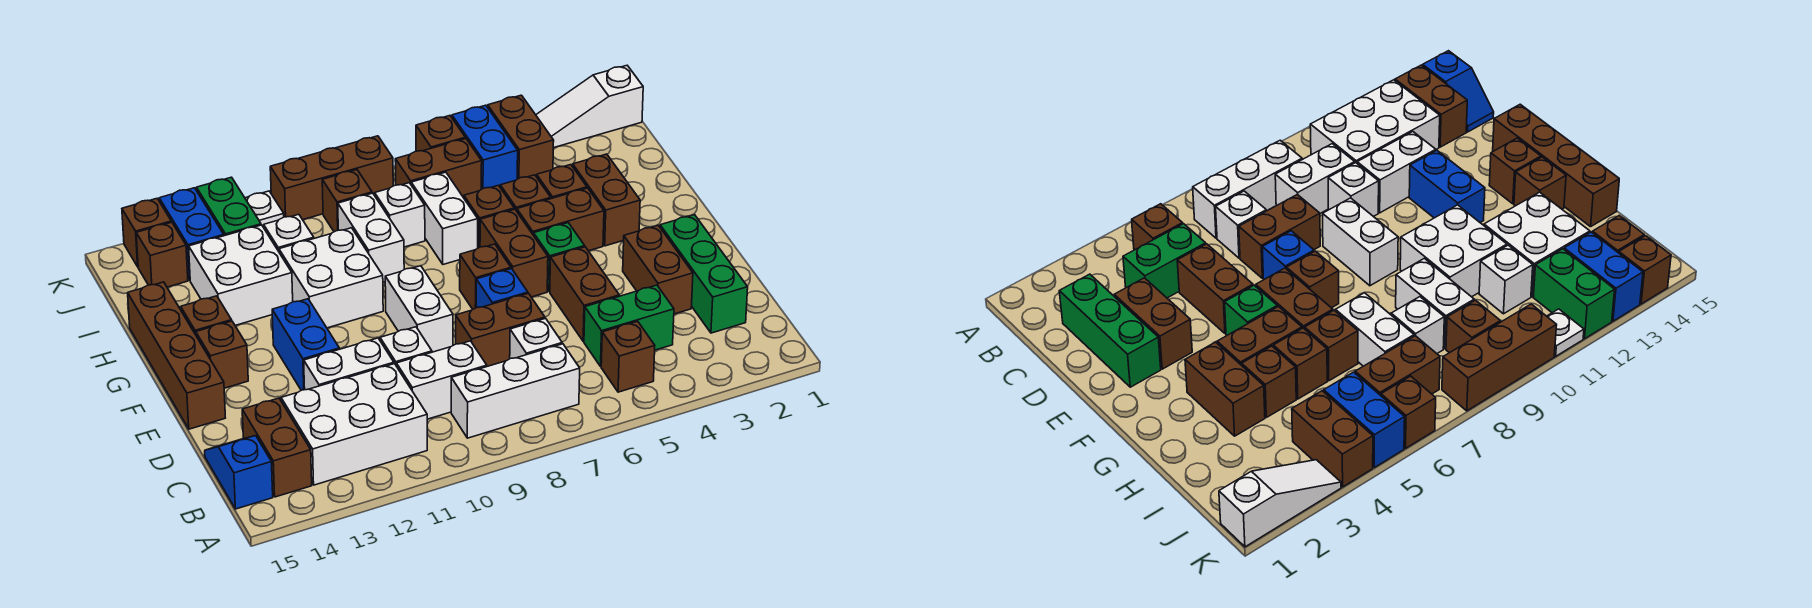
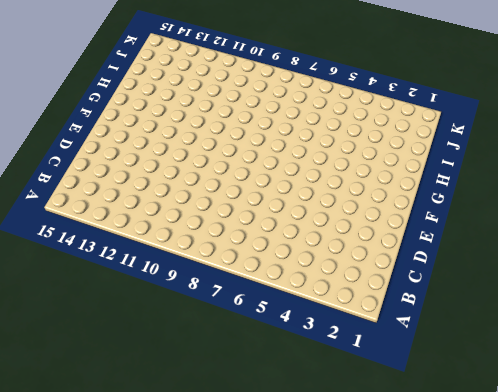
none -> brown 1x1 brick [601,321,655,392]
none -> white 1x3 brick [451,344,580,438]
none -> white 2x3 brick [281,364,427,485]
none -> brown 1x2 brick [242,398,312,497]

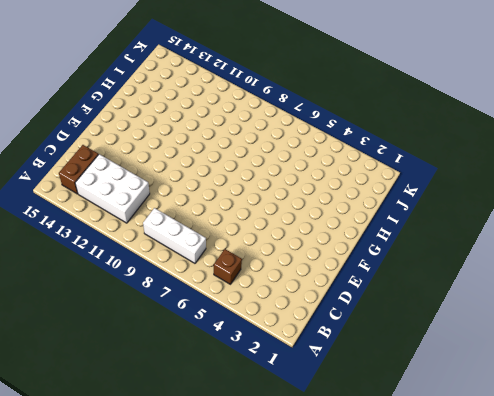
none -> blue 1x2 slope [205,436,273,509]
none -> green 1x3 brick [660,215,748,333]
none -> green 1x2 brick [584,285,674,366]
none -> white 1x1 brick [510,318,562,359]

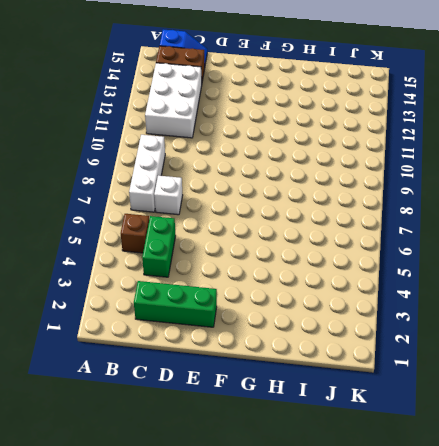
none -> white 1x2 brick [397,341,487,419]
none -> brown 1x2 brick [623,225,693,314]
none -> brown 1x2 brick [550,247,619,341]
none -> brown 1x2 brick [456,293,545,366]

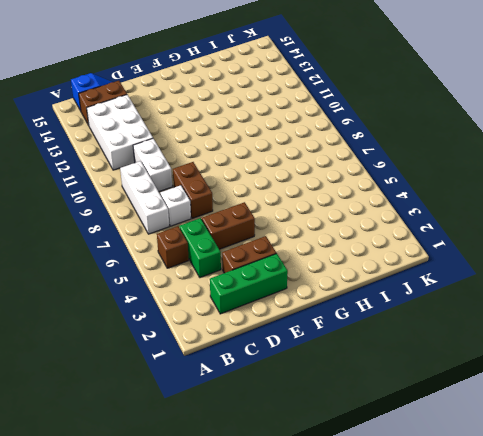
none -> white 1x1 brick [380,327,432,366]
none -> white 1x2 brick [304,338,394,390]
none -> blue 1x1 brick [476,269,528,308]
none -> white 1x2 brick [385,266,453,352]

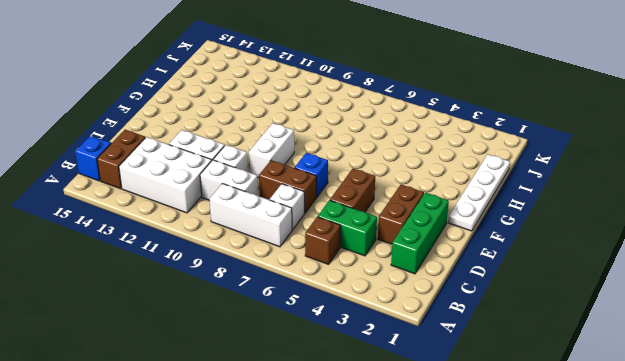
white 1x4 plate [448,154,510,231] -> none
none -> blue 1x2 brick [272,299,339,390]
none -> brown 1x4 brick [128,282,225,429]
none -> green 1x1 brick [534,223,585,292]
none -> brown 1x2 brick [480,209,548,297]

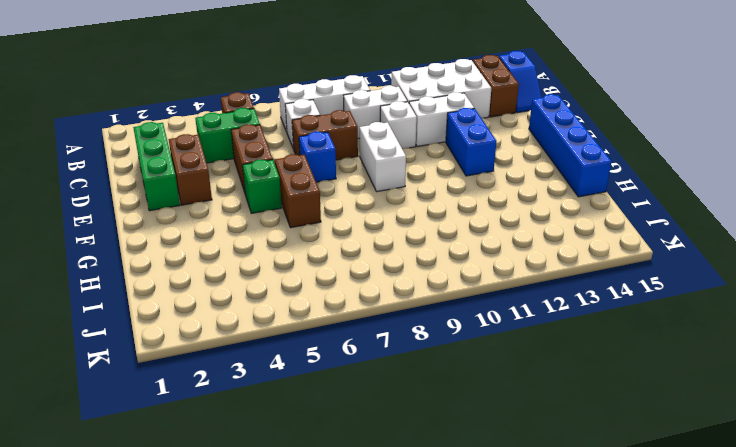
blue 1x4 brick [529,94,612,197] -> brown 1x4 brick [128,282,225,429]
none -> brown 1x1 brick [460,244,511,309]
none -> brown 1x1 brick [196,321,248,388]
none -> brown 1x2 brick [573,154,640,246]
none -> brown 1x2 brick [517,188,604,251]

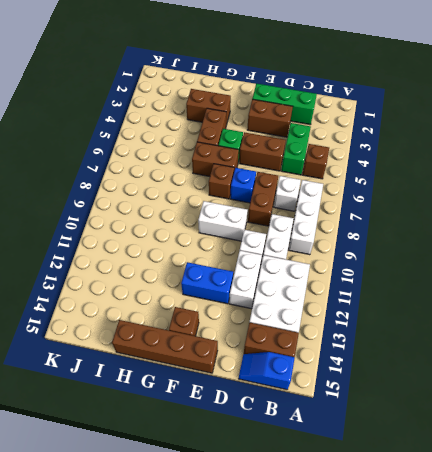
none -> white 2x2 brick [279,228,383,328]
none -> brown 1x1 brick [181,296,232,335]
none -> brown 1x1 brick [537,165,587,199]
none -> brown 1x1 brick [500,175,551,211]

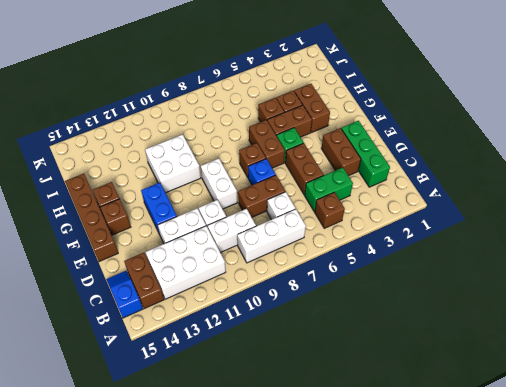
none -> brown 1x1 brick [464,185,514,248]
none -> white 1x2 brick [411,172,478,264]
none -> white 1x2 brick [338,193,404,282]
none -> white 2x2 brick [189,225,293,325]

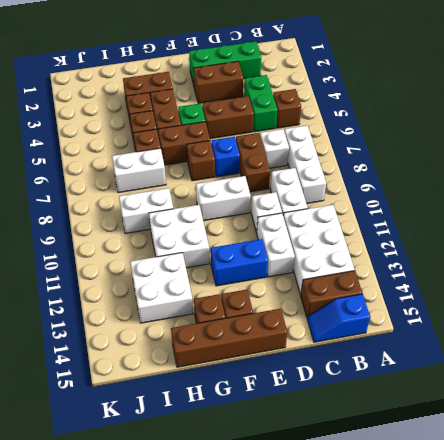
none -> white 1x1 brick [375,183,425,247]
none -> white 1x1 brick [264,214,314,251]
none -> brown 1x2 brick [488,95,554,179]
none -> blue 1x2 brick [452,105,518,189]

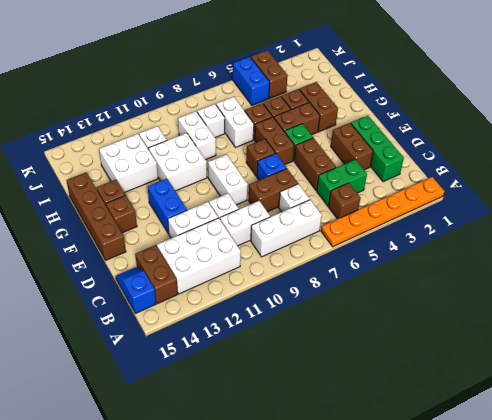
orange 1x6 plate [321,177,444,247] -> none
none -> brown 1x2 brick [395,139,482,198]
none -> brown 1x1 brick [322,170,372,232]
none -> green 1x2 brick [197,177,261,236]
none -> blue 1x2 brick [159,188,224,280]

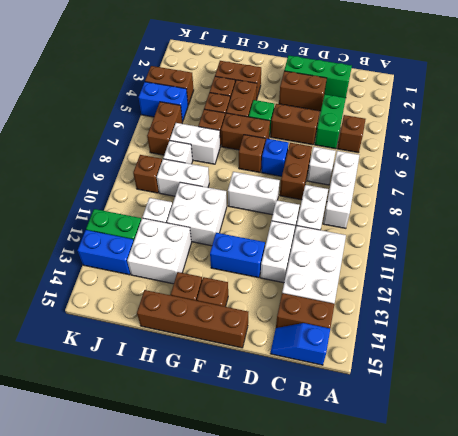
none -> brown 1x1 brick [136,222,188,287]
none -> white 1x3 slope [536,66,643,148]
none -> brown 1x1 brick [416,116,465,151]
none -> brown 1x3 brick [270,136,393,220]

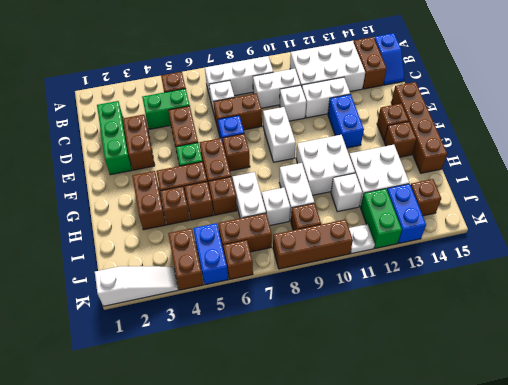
none -> brown 1x1 brick [122,199,171,267]

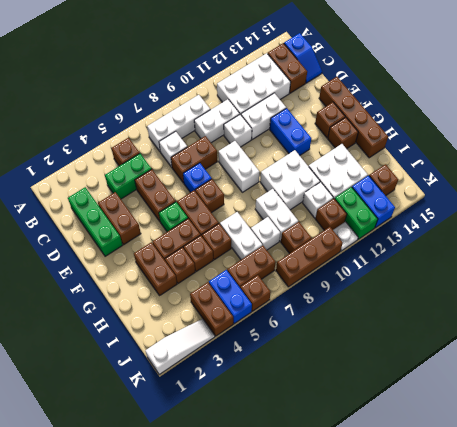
brown 1x1 brick [315,199,347,230] -> brown 1x1 brick moved to [122,199,171,267]

